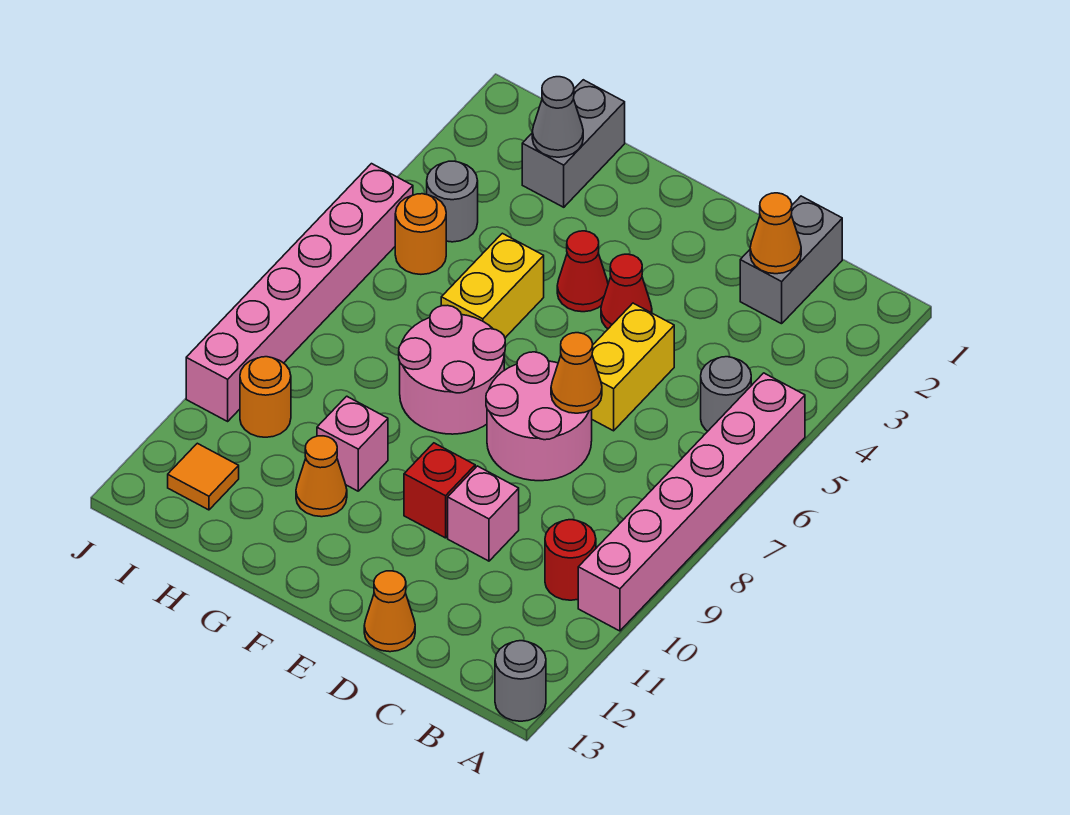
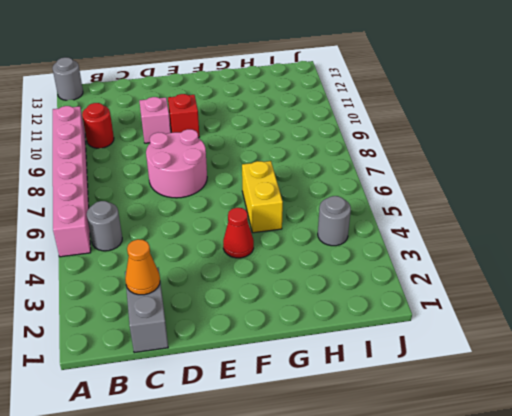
none -> yellow 1x2 brick [592,303,674,431]
none -> orange 1x1 cone [364,571,415,652]
none -> red 1x1 cone [601,254,652,329]

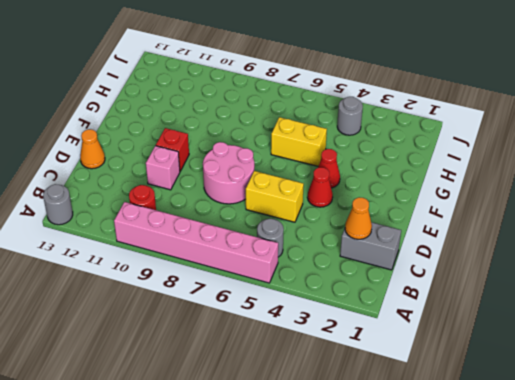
none -> pink 2x2 round brick [399,305,505,434]
none -> pink 1x1 brick [317,396,388,491]
none -> orange 1x1 cone [296,436,347,517]

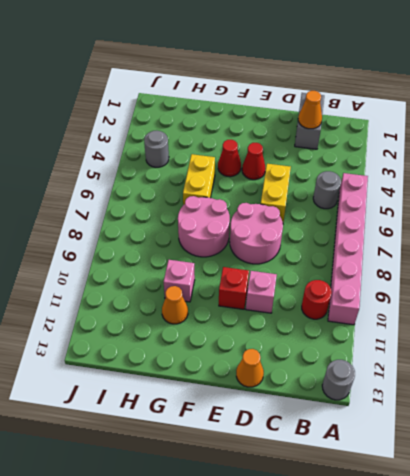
none -> grey 1x2 brick [522,80,625,207]
none -> orange 1x1 round brick [395,194,446,274]
none -> orange 1x1 round brick [240,357,291,437]

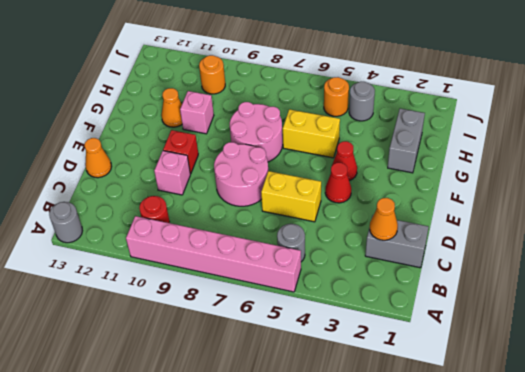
grey 1x2 brick [388,109,425,173] -> grey 1x2 brick turned to [522,80,625,207]
none -> orange 1x1 tile [168,443,239,510]
none -> pink 1x6 brick [186,164,413,421]
none -> orange 1x1 cone [551,333,602,413]

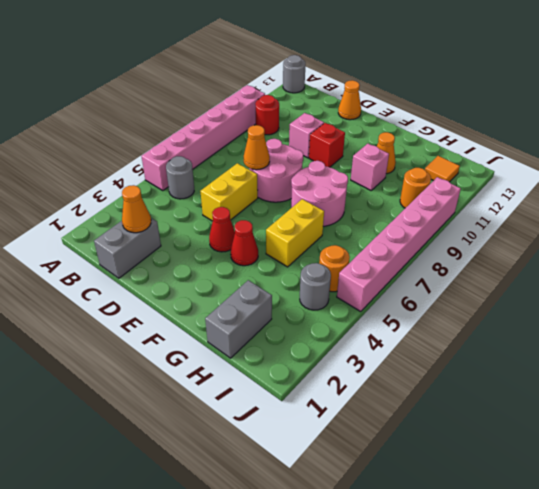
none -> grey 1x1 cone [532,77,583,157]

